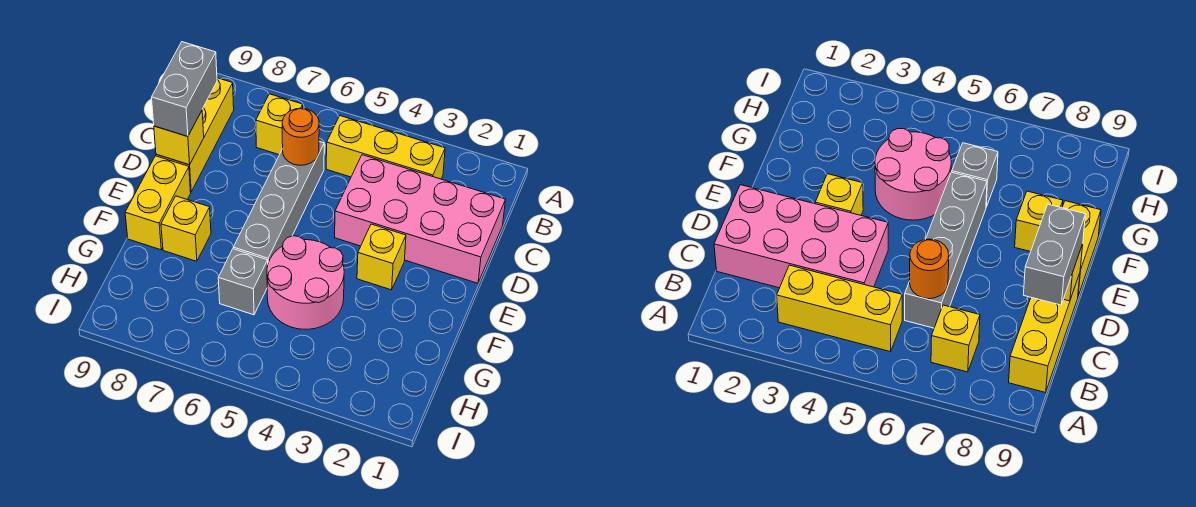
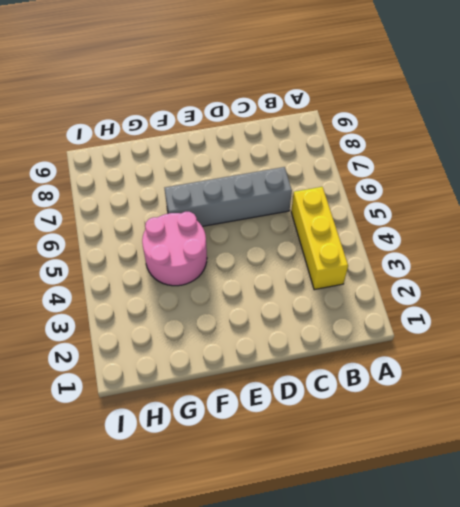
none -> yellow 1x1 brick [256,94,303,155]
none -> yellow 1x3 brick [156,78,234,192]
none -> pink 2x4 brick [335,155,506,283]

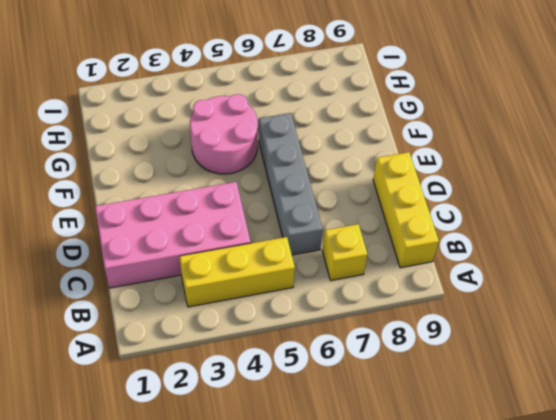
none -> yellow 1x1 brick [357,224,406,290]
none -> yellow 1x2 brick [125,156,191,250]
none -> yellow 1x1 brick [161,196,211,261]

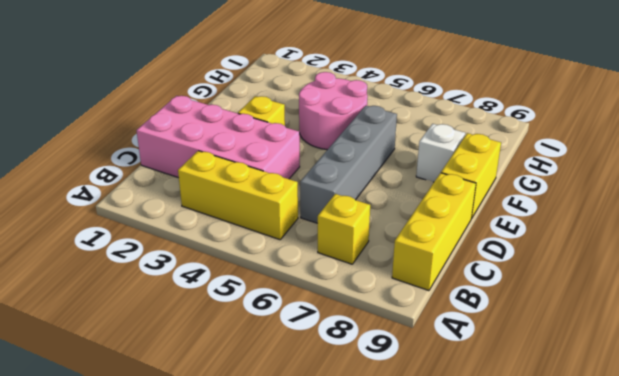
white 1x1 brick [416,124,465,182] -> yellow 1x1 brick [161,196,211,261]
none -> grey 1x1 brick [218,249,268,315]
none -> orange 1x1 round brick [282,108,319,165]
none -> yellow 1x1 brick [154,111,204,165]

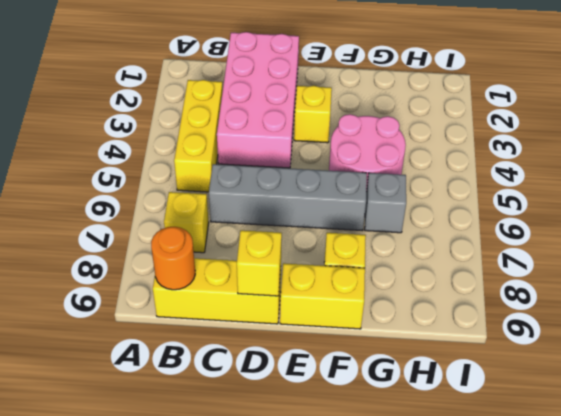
orange 1x1 round brick [151,227,195,290] -> orange 1x1 round brick moved to [282,108,319,165]
none -> grey 1x2 brick [152,42,217,137]

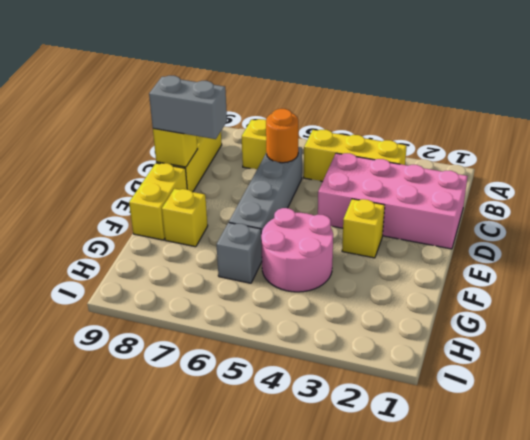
grey 1x2 brick [149,76,227,139] -> grey 1x2 brick turned to [152,42,217,137]

